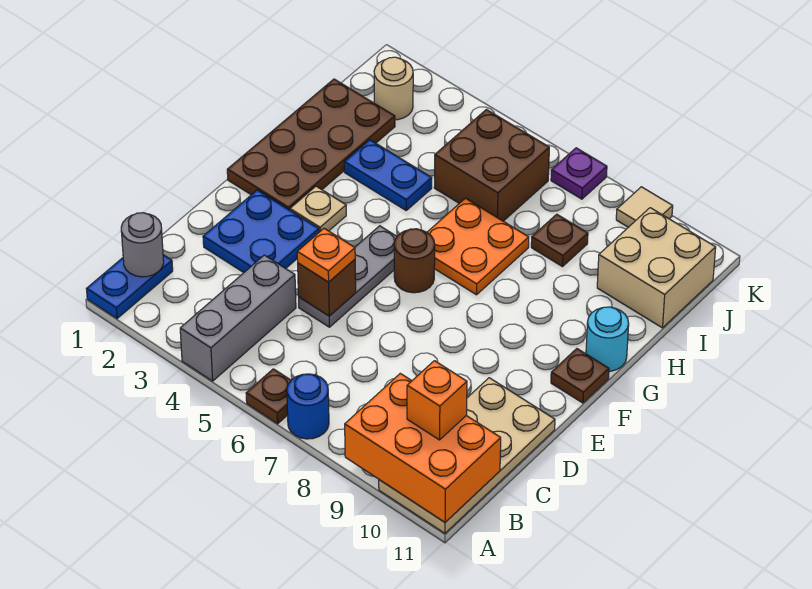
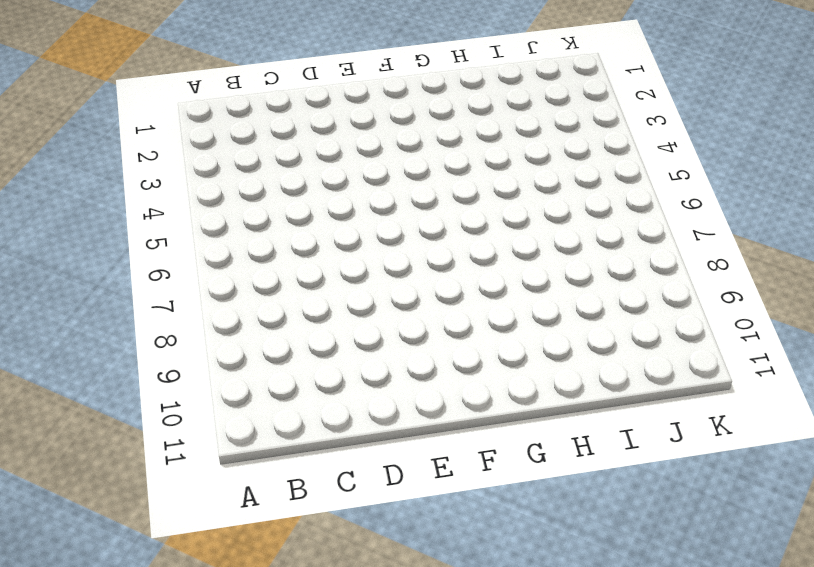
none -> blue 1x2 plate [87,255,173,319]
none -> grey 1x3 brick [180,255,296,381]
none -> brown 1x1 plate [246,369,291,424]

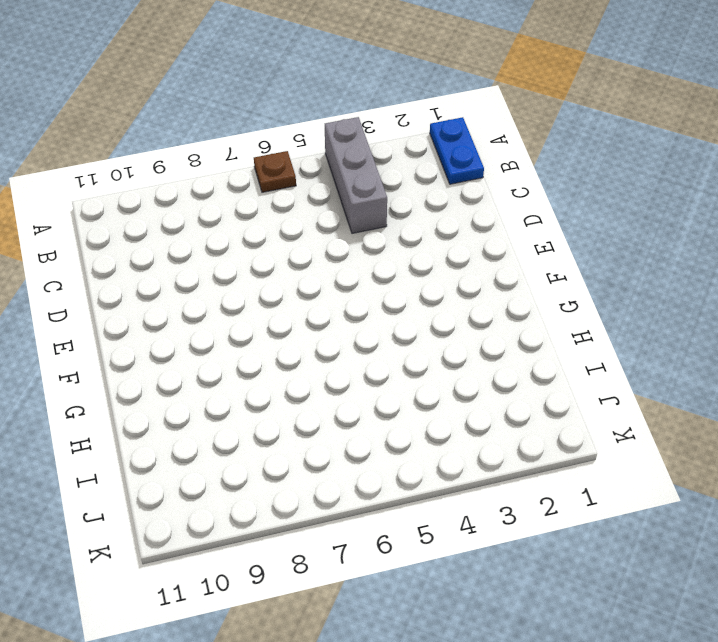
none -> blue 1x1 round brick [287,374,329,439]
none -> tan 2x4 plate [379,378,555,533]
none -> blue 2x2 plate [203,190,319,273]

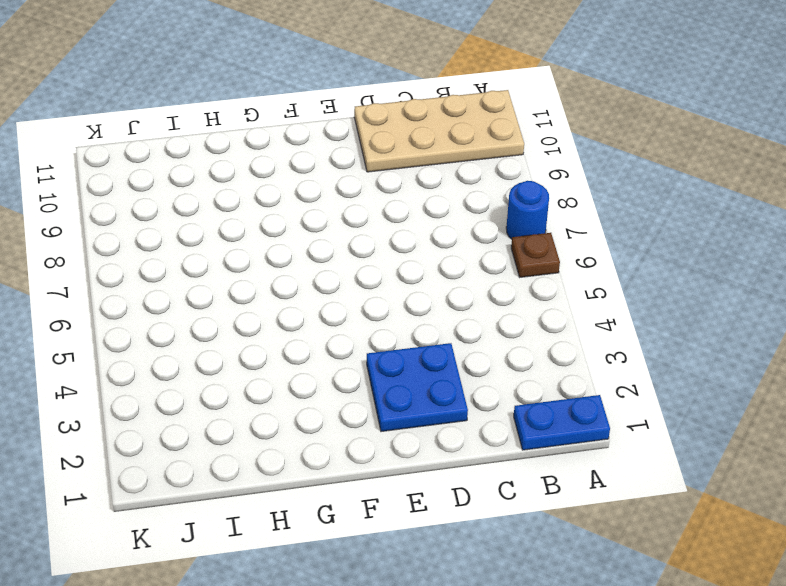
none -> grey 1x3 brick [180,255,296,381]
none -> grey 1x3 plate [299,226,397,327]
none -> brown 2x4 plate [227,79,395,210]

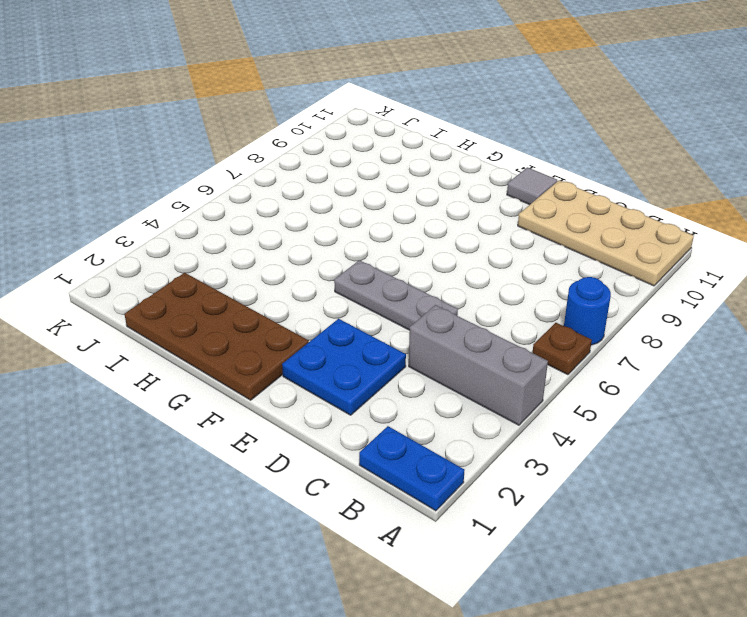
grey 1x1 tile [507,167,557,205] -> none
none -> tan 1x1 plate [290,186,346,232]
none -> brown 1x1 round brick [394,229,435,293]
none -> brown 1x1 plate [551,349,609,403]

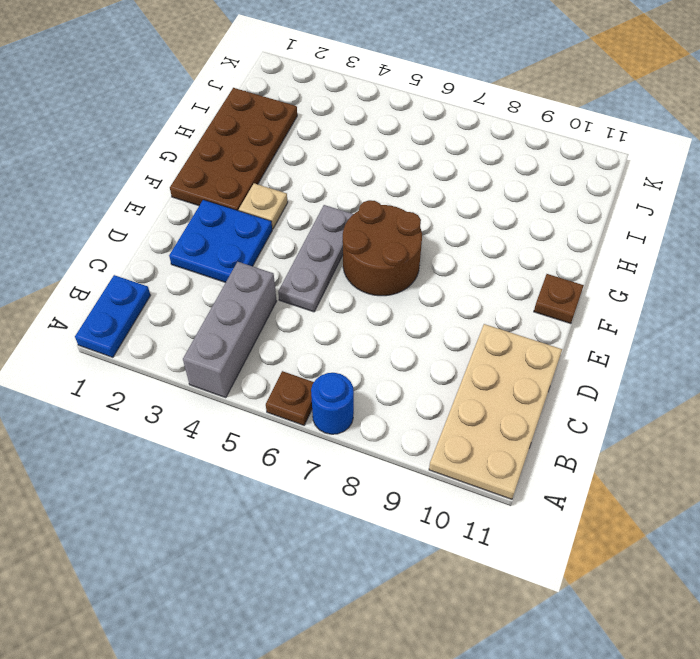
brown 2x2 round brick [343,200,422,296] -> brown 1x1 round brick [394,229,435,293]
none -> orange 2x2 plate [427,198,529,295]
none -> cyan 1x1 round brick [586,307,629,371]
none -> blue 1x2 plate [344,140,432,210]

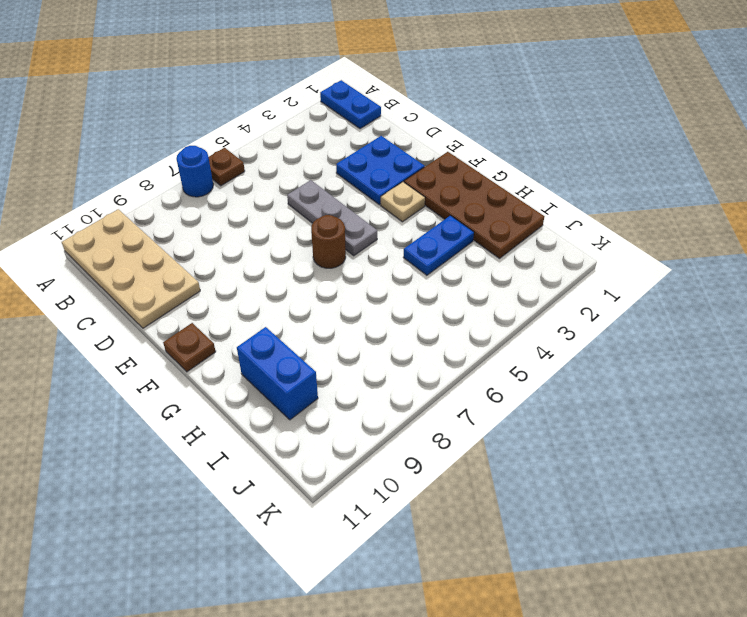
blue 1x2 brick [237,327,318,420] -> tan 2x2 brick [597,208,716,328]
none -> grey 1x3 brick [180,255,296,381]
none -> orange 2x2 plate [427,198,529,295]
none -> cyan 1x1 round brick [586,307,629,371]

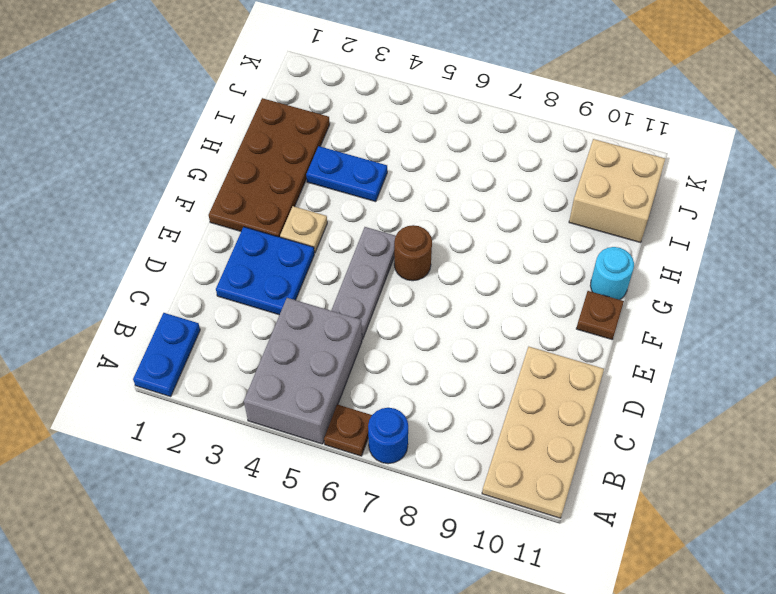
grey 2x3 brick [244,298,362,444] -> grey 1x3 brick [180,255,296,381]
none -> orange 2x2 plate [427,198,529,295]
none -> brown 2x2 brick [434,110,549,221]
none -> brown 1x1 plate [531,214,588,267]

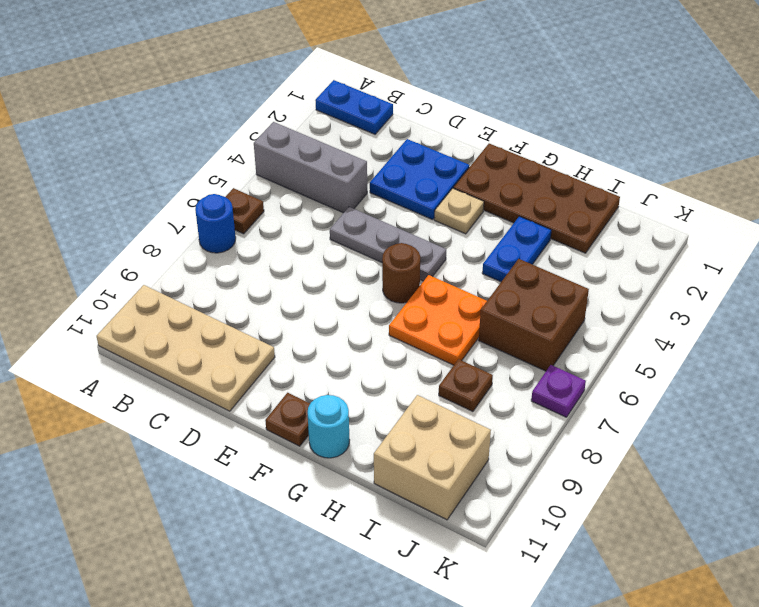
none -> tan 1x1 round brick [374,57,413,120]
none -> tan 1x1 tile [616,187,673,227]
none -> orange 2x3 brick [345,373,501,522]

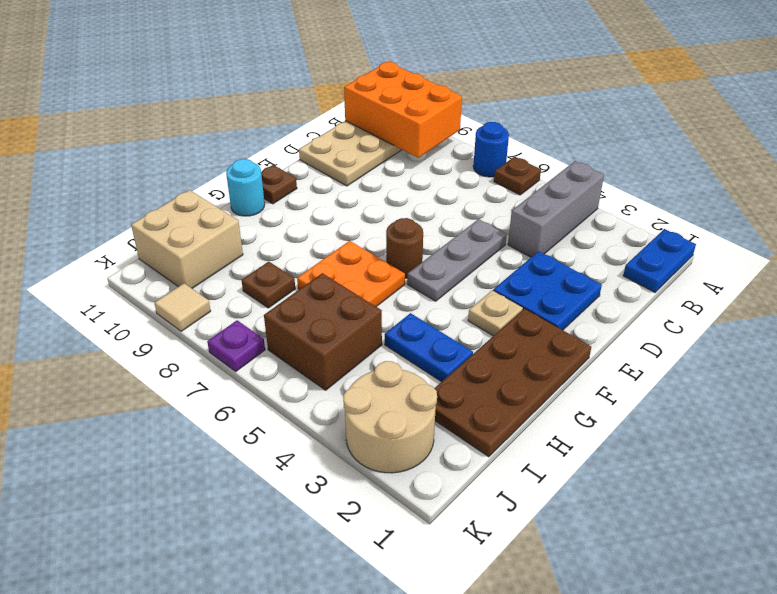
tan 2x2 round brick [343,361,437,473] -> tan 1x1 round brick [374,57,413,120]
none -> grey 1x1 round brick [121,213,164,277]
none -> brown 1x1 brick [298,259,356,316]
none -> orange 1x1 brick [407,361,467,440]

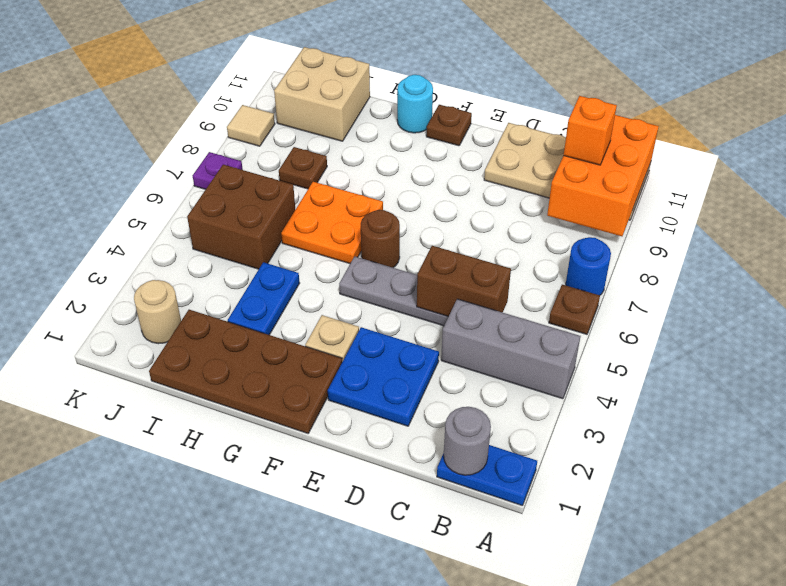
brown 1x2 brick [417,246,511,316] -> brown 1x1 brick [298,259,356,316]
none -> orange 1x1 plate [297,228,355,282]

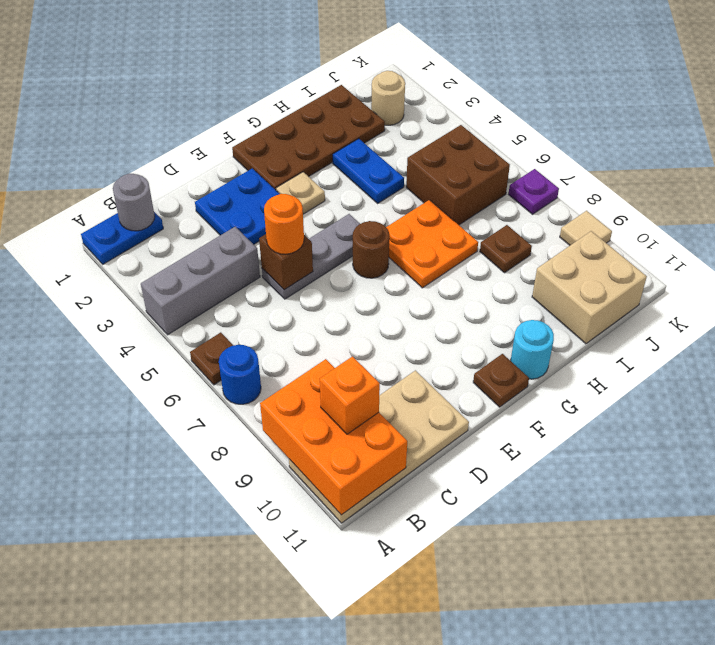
orange 1x1 round brick [264,194,304,254] -> orange 1x1 plate [297,228,355,282]

